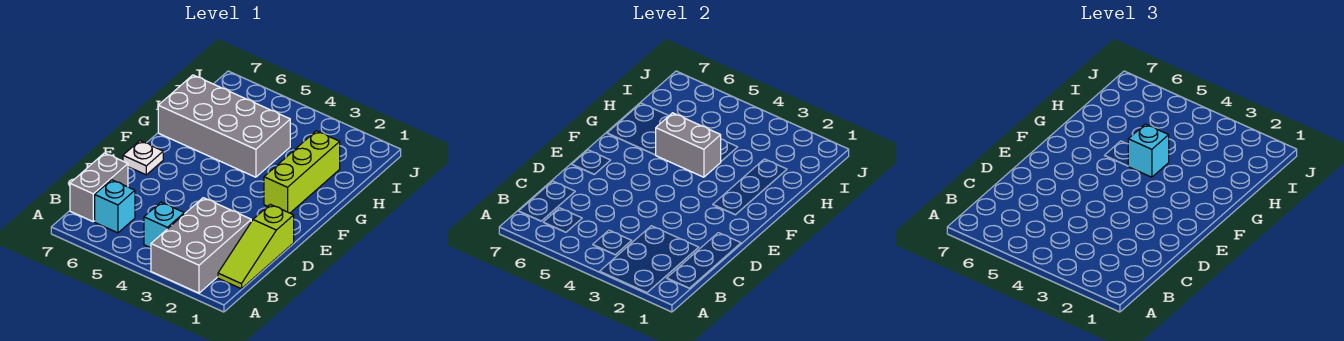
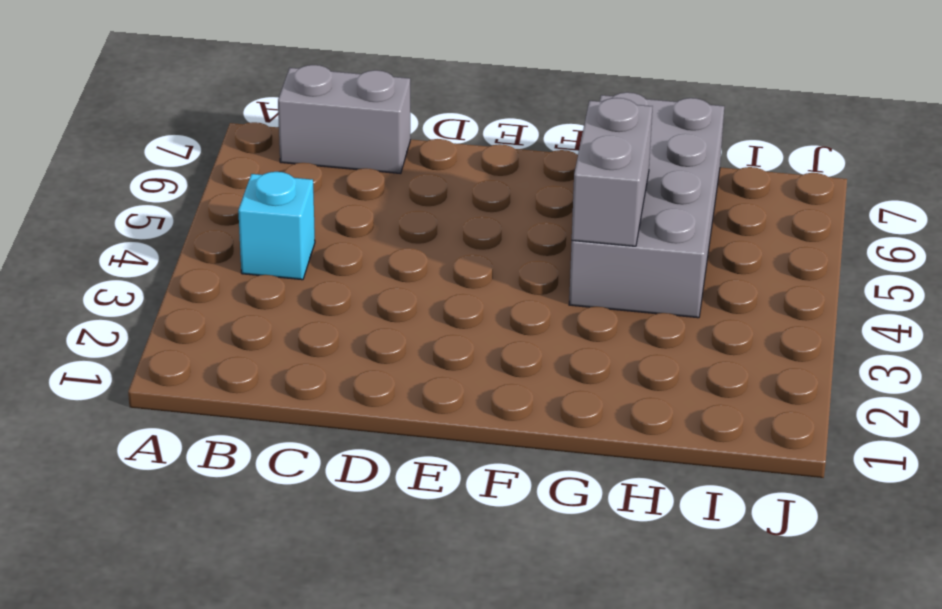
none -> grey 2x3 brick [151,198,251,293]
none -> lime 1x3 slope [218,204,294,289]

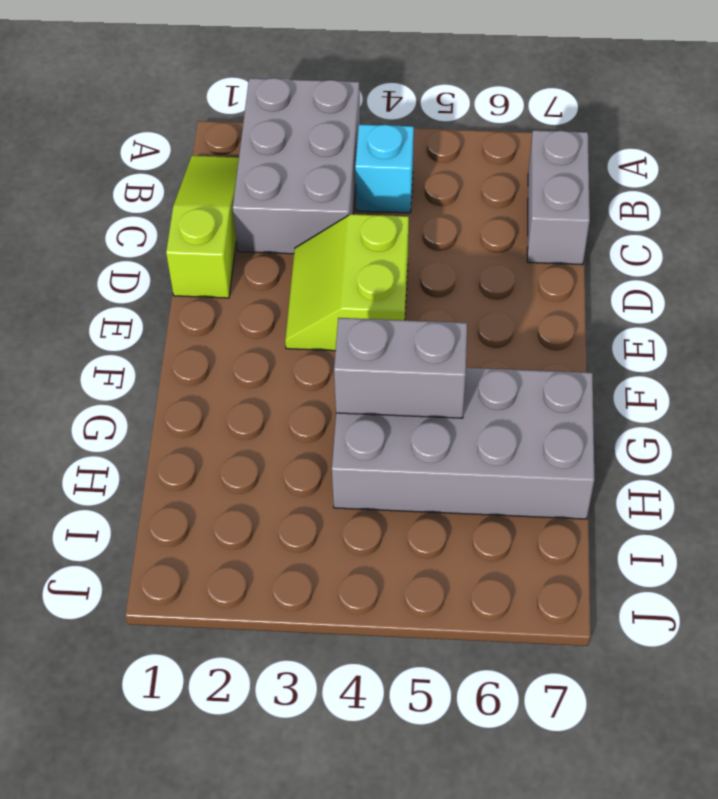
lime 2x2 slope [285,214,409,351] -> none
none -> cyan 1x1 brick [95,180,135,233]
none -> white 1x1 plate [123,141,163,175]

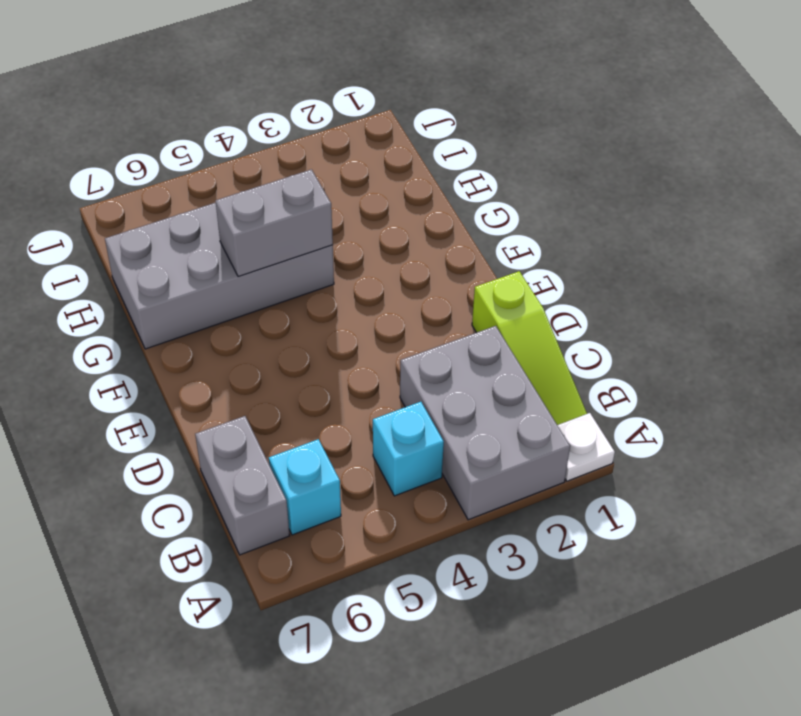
white 1x1 plate [558,413,615,481] -> white 1x1 plate moved to [123,141,163,175]
none -> lime 1x3 brick [264,131,340,213]
none -> cyan 1x1 brick [1128,124,1169,177]

